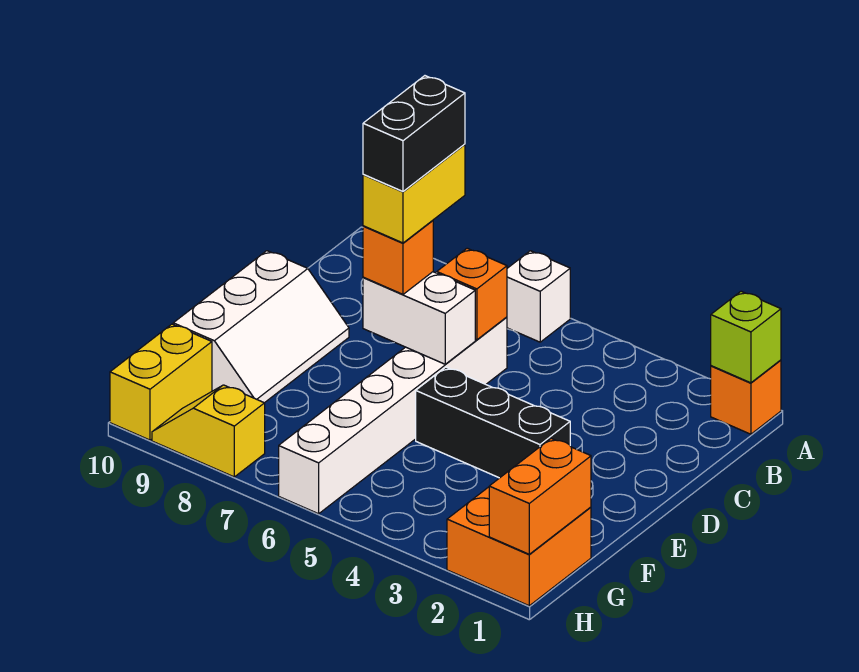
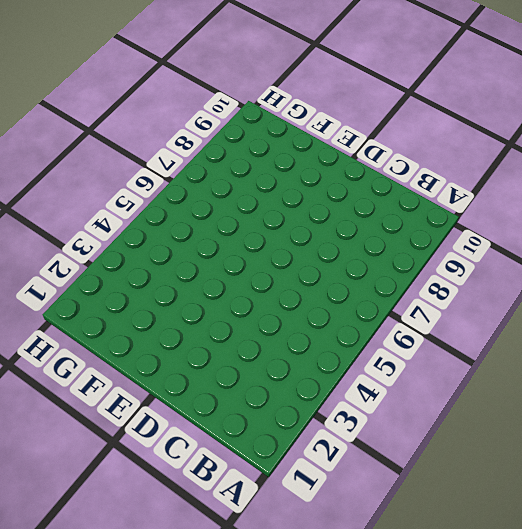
none -> orange 1x1 brick [711,360,781,434]
none -> white 1x1 brick [507,251,570,342]
none -> white 1x6 brick [279,317,507,514]

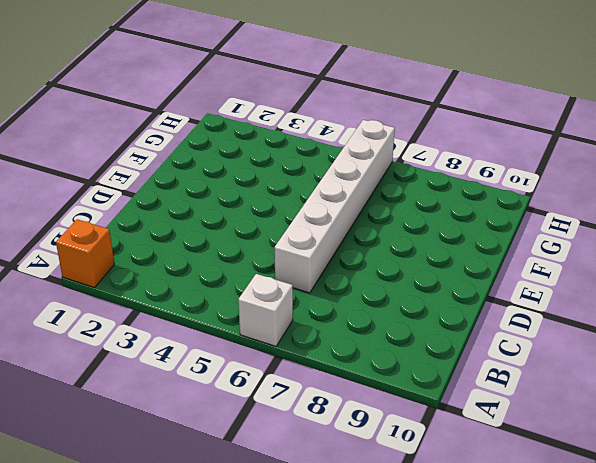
none -> white 2x3 slope [173,251,349,403]
none -> black 1x3 brick [416,367,570,478]
none -> orange 2x2 brick [447,487,591,606]

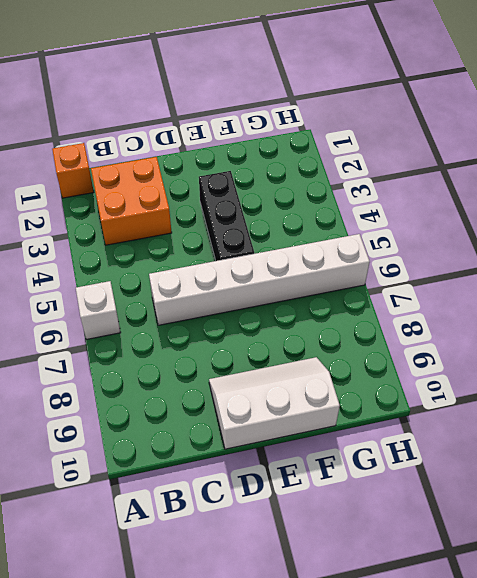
orange 2x2 brick [91,157,172,245] -> orange 2x2 brick moved to [447,487,591,606]
none -> yellow 1x2 brick [110,324,212,440]
none -> yellow 1x2 slope [152,385,265,477]
none -> lime 1x1 brick [711,291,781,383]

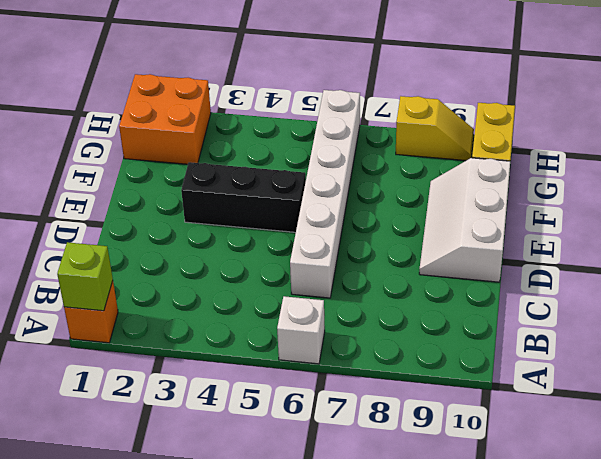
none -> orange 1x1 brick [437,248,507,340]
none -> white 1x2 brick [363,272,475,364]
none -> orange 1x2 brick [489,438,591,554]

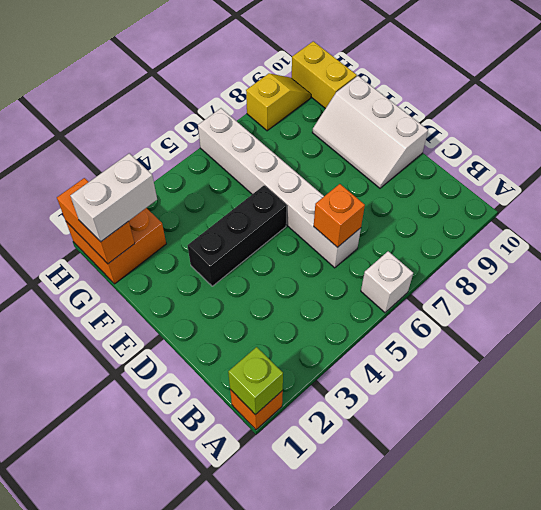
white 1x2 brick [70,153,157,242] -> white 1x2 brick moved to [363,272,475,364]
none -> orange 1x1 brick [363,220,433,294]
none -> yellow 1x2 brick [363,144,465,243]
none -> black 1x2 brick [363,76,465,191]

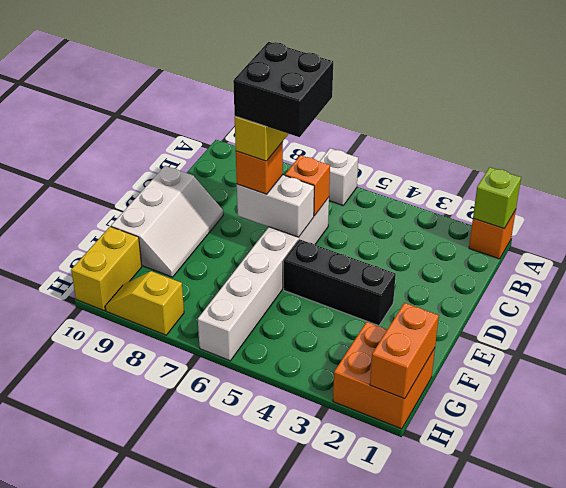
black 2x2 brick [233,42,333,137] -> black 1x2 brick [363,76,465,191]

